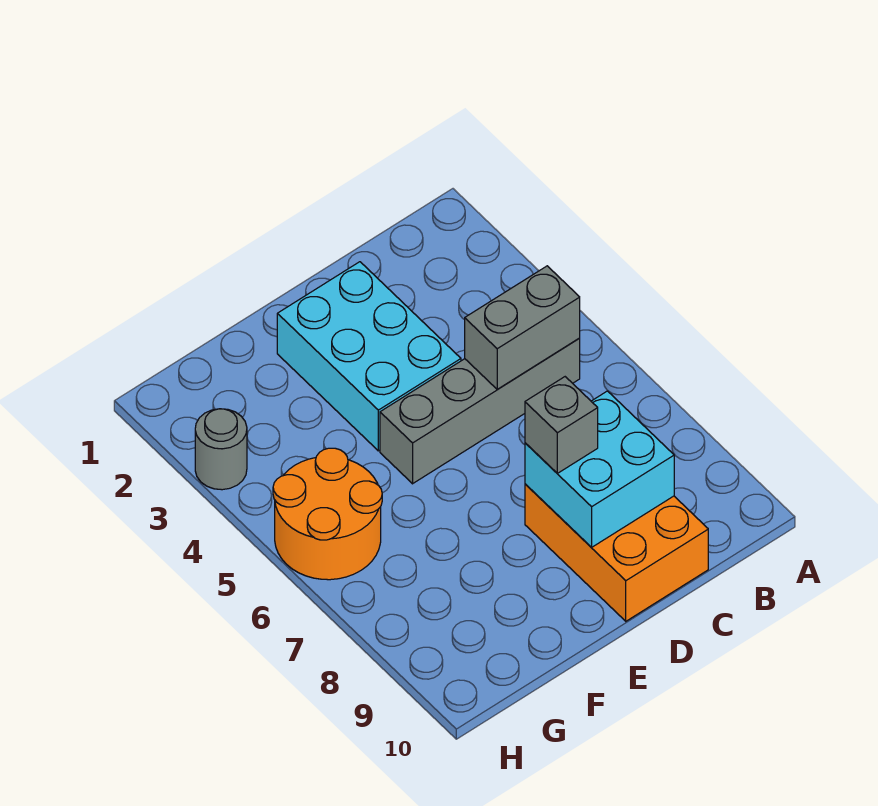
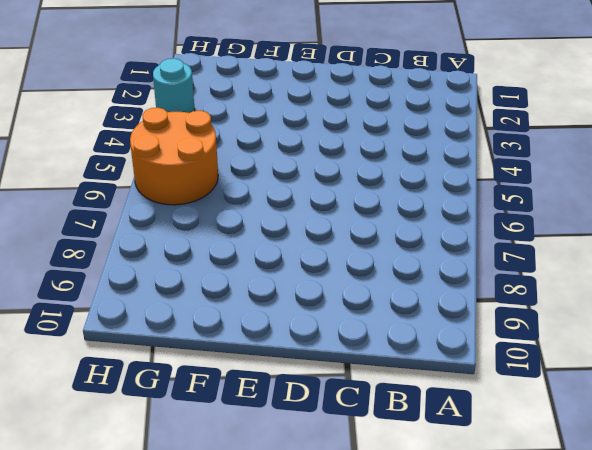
cyan 1x1 round brick [153,58,195,113] -> grey 1x1 round brick [195,409,247,490]
none -> grey 1x4 brick [380,338,580,484]
none -> orange 2x3 brick [525,484,708,621]

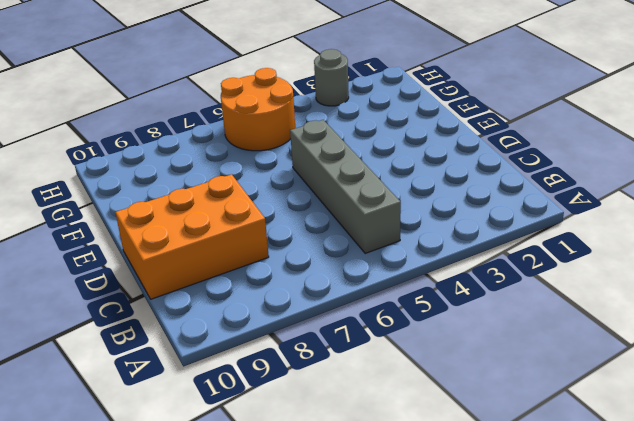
none -> cyan 2x3 brick [277,262,461,451]
none -> grey 1x2 brick [465,266,580,389]

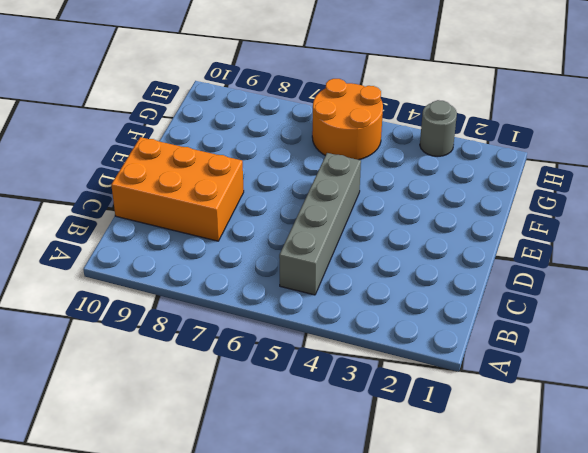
none -> cyan 2x3 brick [277,262,461,451]
none -> grey 1x2 brick [465,266,580,389]

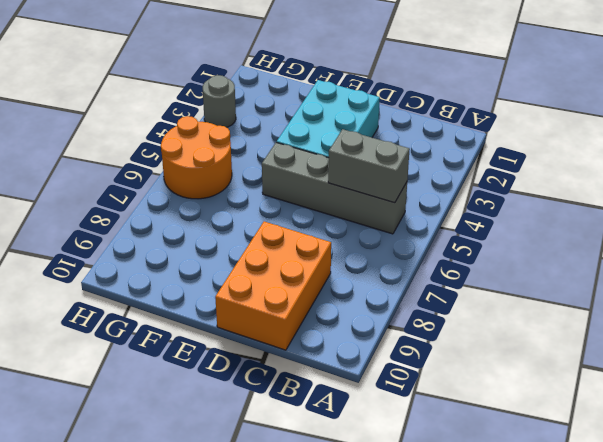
none -> cyan 2x2 brick [525,391,674,547]
none -> grey 1x1 brick [525,377,598,473]

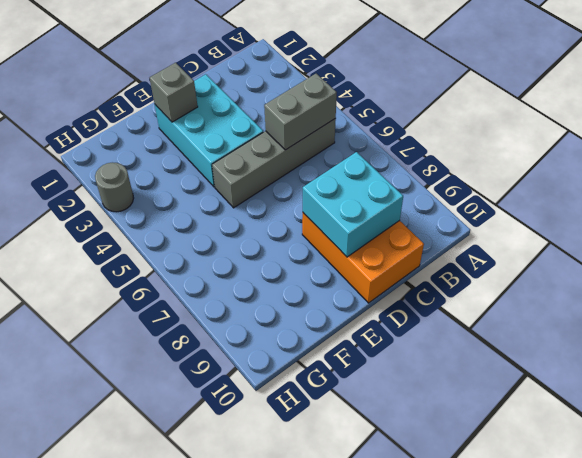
grey 1x1 brick [150,63,198,122] -> grey 1x1 brick moved to [525,377,598,473]
none -> orange 2x2 round brick [273,448,382,580]

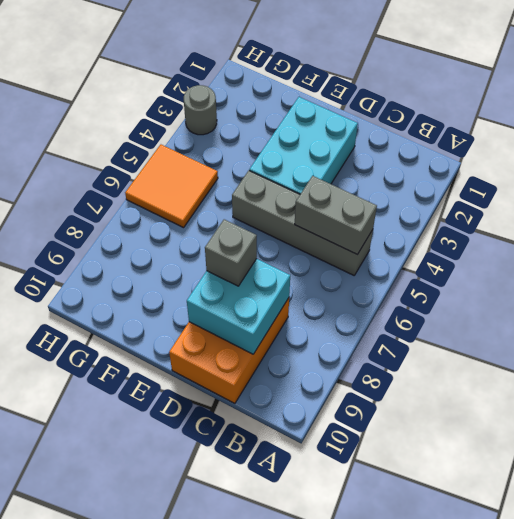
orange 2x2 tile [125,145,218,228] -> orange 2x2 round brick [273,448,382,580]

